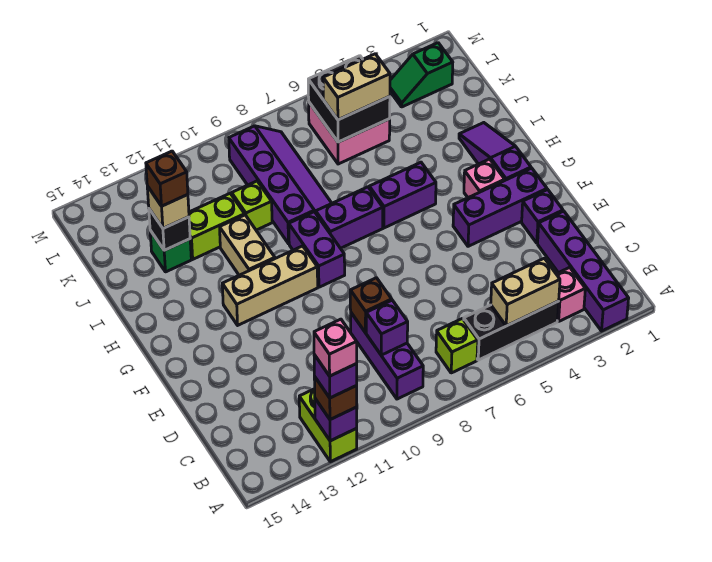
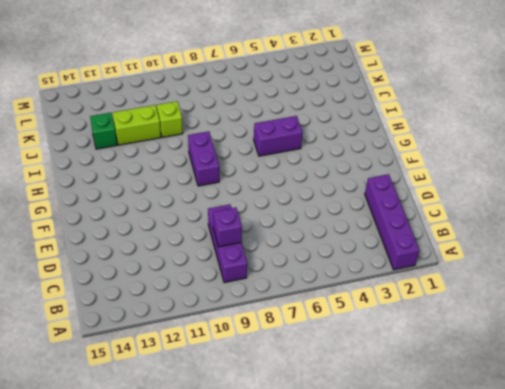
none -> lime 1x2 brick [299,389,357,462]
none -> pink 1x1 brick [557,267,585,321]
none -> black 1x3 brick [464,301,559,360]
none -> lime 1x1 brick [436,319,478,373]

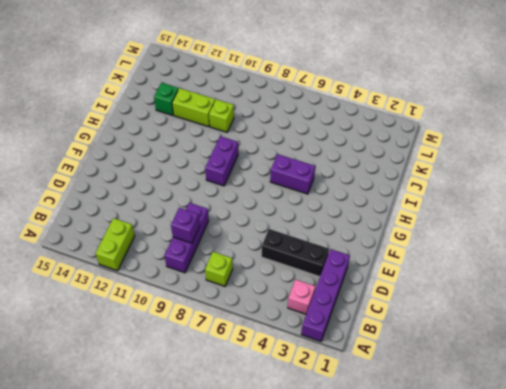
black 1x3 brick [261,229,329,277] -> black 1x3 brick moved to [464,301,559,360]
none -> purple 1x1 brick [522,190,563,243]
none -> purple 1x3 brick [453,168,547,246]
none -> purple 1x3 slope [459,123,531,180]
none -> pink 1x1 brick [464,159,505,198]

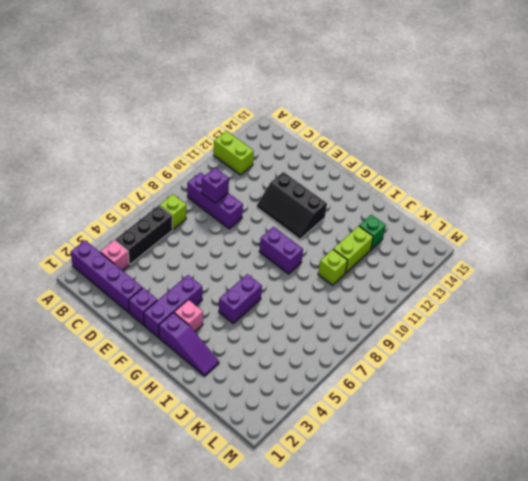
black 2x3 slope [257,172,327,239] -> tan 1x3 brick [222,246,318,325]
none -> purple 1x2 brick [316,187,383,248]
none -> tan 1x2 brick [220,215,275,275]
none -> purple 2x4 slope [229,126,332,244]
none -> pink 2x2 brick [309,103,390,164]

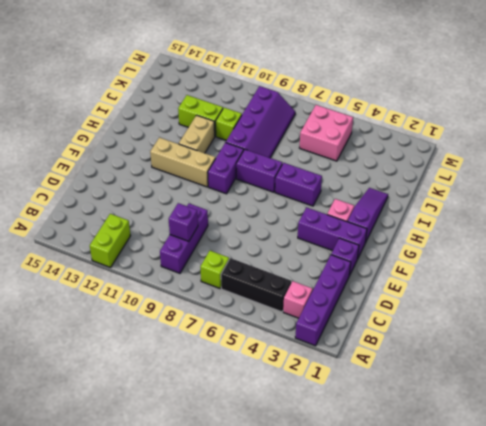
none -> green 1x1 brick [150,230,191,272]
none -> green 1x2 slope [390,43,453,107]
none -> purple 1x1 brick [315,399,357,441]
none -> tan 1x2 brick [491,258,560,326]

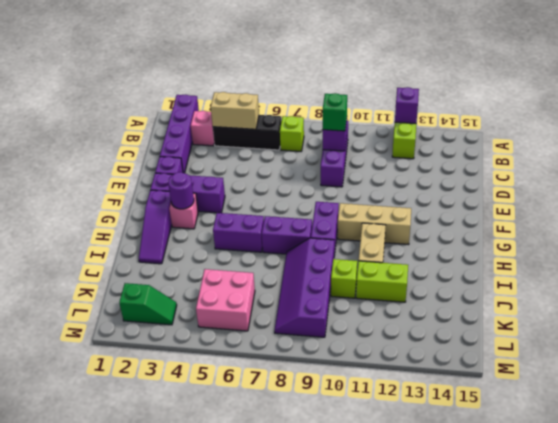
green 1x1 brick [323,93,347,131] -> green 1x1 brick moved to [150,230,191,272]
purple 1x1 round brick [168,172,194,209] -> none
none -> brown 1x1 brick [350,278,392,333]
none -> black 1x1 brick [149,209,190,250]
none -> black 2x2 brick [308,56,390,142]
none -> brown 1x1 brick [314,376,357,419]

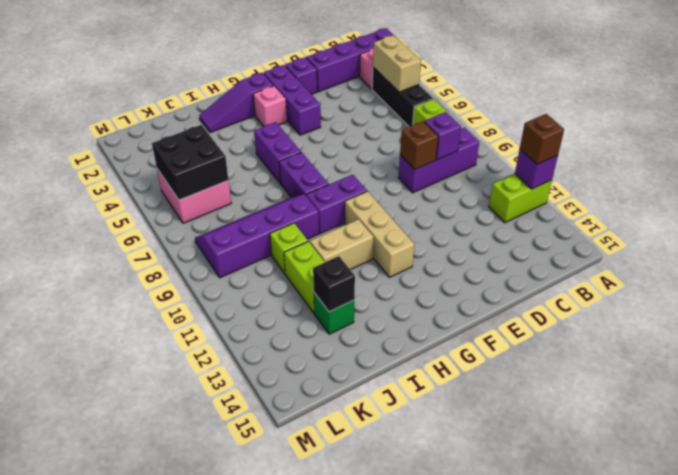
none -> green 1x2 slope [390,43,453,107]
none -> tan 1x1 brick [147,186,189,228]
none -> tan 1x2 brick [323,54,390,120]
none -> purple 1x1 brick [314,355,357,398]

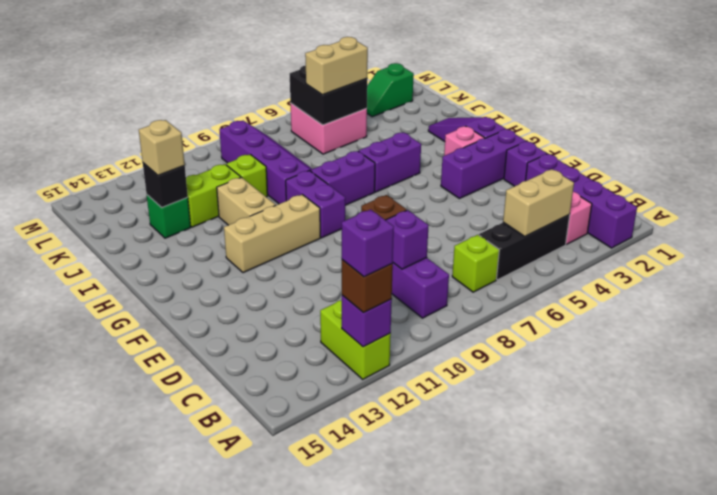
none -> brown 1x1 brick [146,151,188,206]
none -> pink 1x1 brick [314,319,357,376]

